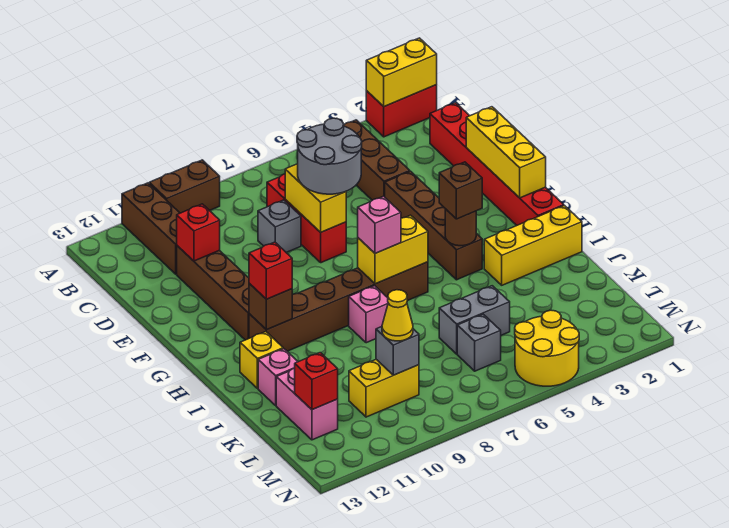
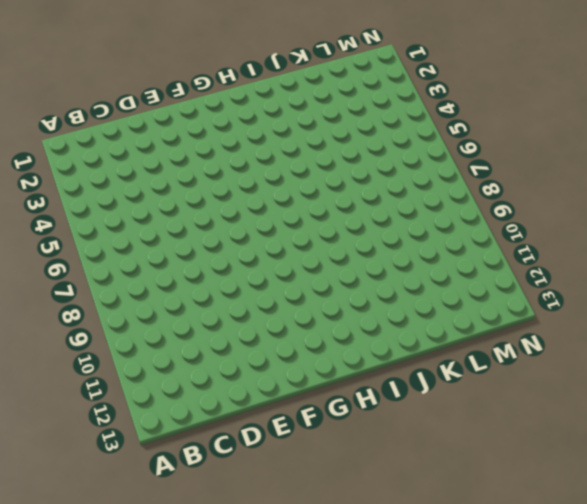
none -> red 1x2 brick [366,85,437,137]
none -> brown 1x2 brick [149,160,220,213]
none -> brown 1x3 brick [122,183,180,274]
none -> brown 1x3 brick [344,120,410,200]

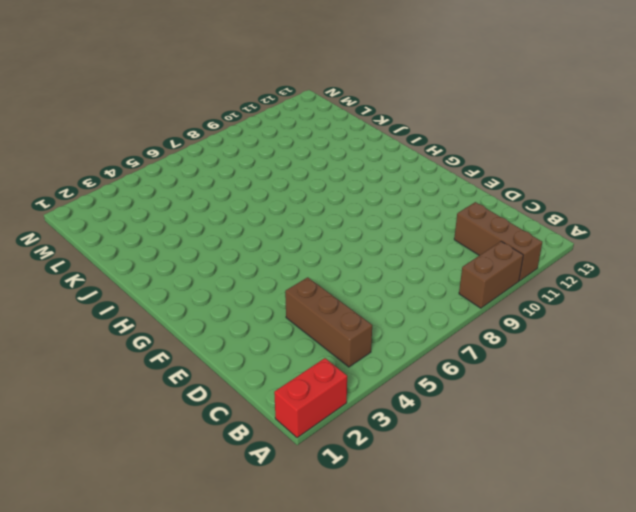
none -> red 1x6 brick [430,103,564,225]
none -> red 1x3 brick [267,174,346,263]
none -> grey 1x1 brick [258,200,301,252]
none -> brown 1x4 brick [177,246,249,340]

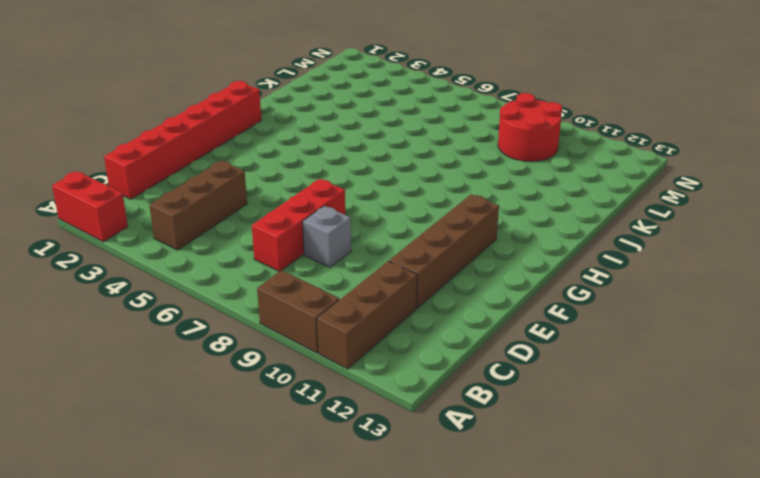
red 2x2 round brick [498,93,562,162] -> yellow 1x2 brick [349,360,419,417]
none -> brown 1x4 brick [385,171,482,280]
none -> brown 1x6 brick [249,262,428,351]
none -> yellow 1x3 brick [484,206,582,285]
none -> pink 1x1 brick [349,286,388,343]

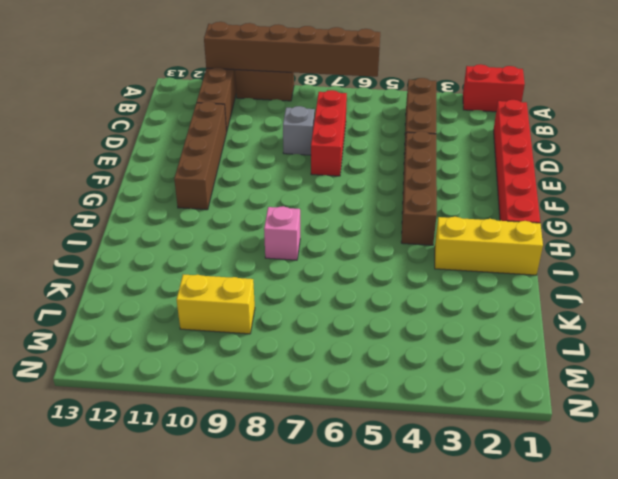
brown 1x6 brick [204,22,380,77] -> brown 1x6 brick moved to [249,262,428,351]
none -> yellow 1x1 brick [240,332,283,389]
none -> pink 1x1 brick [258,349,298,405]
none -> grey 1x2 brick [439,286,510,354]
none -> pink 1x2 brick [276,368,338,440]

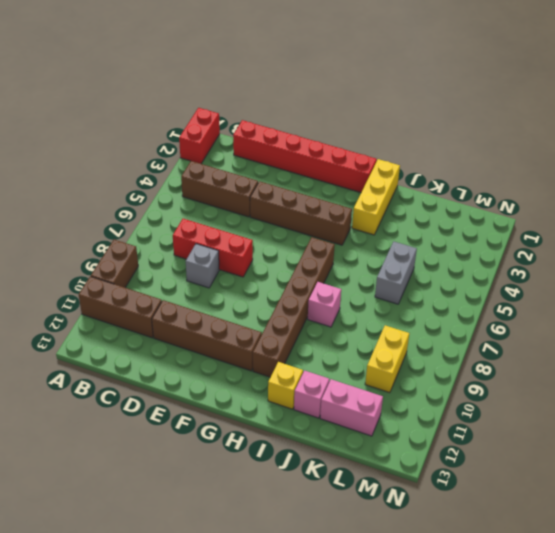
none -> grey 1x1 brick [457,314,501,371]
none -> yellow 2x2 round brick [515,310,579,386]
none -> yellow 1x2 brick [366,38,437,107]
none -> yellow 1x2 brick [285,164,346,232]

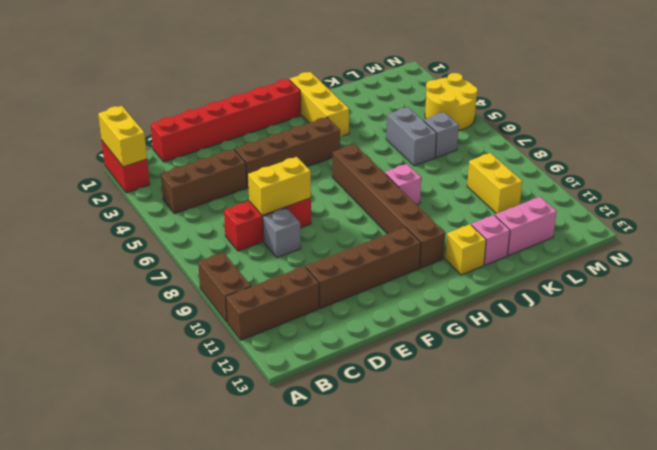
none -> red 1x1 brick [177,204,220,261]
none -> yellow 1x3 brick [466,107,546,198]
none -> brown 1x1 round brick [445,209,476,246]
none -> yellow 1x2 brick [358,215,428,284]

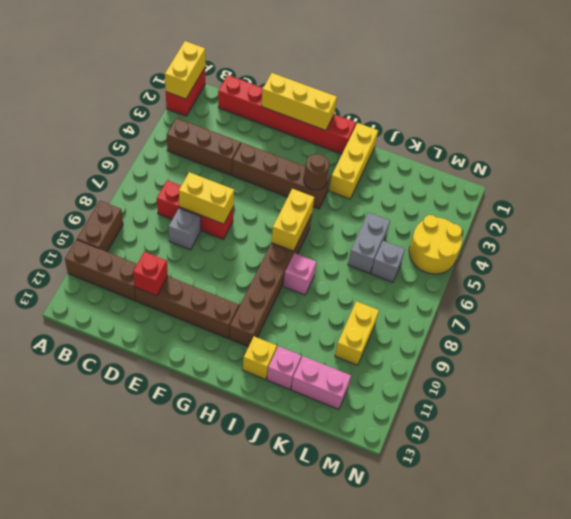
none -> brown 1x1 brick [249,284,292,330]
none -> grey 1x1 brick [376,327,419,375]
none -> red 1x1 brick [295,353,338,410]
none -> grey 2x2 round brick [297,118,362,194]

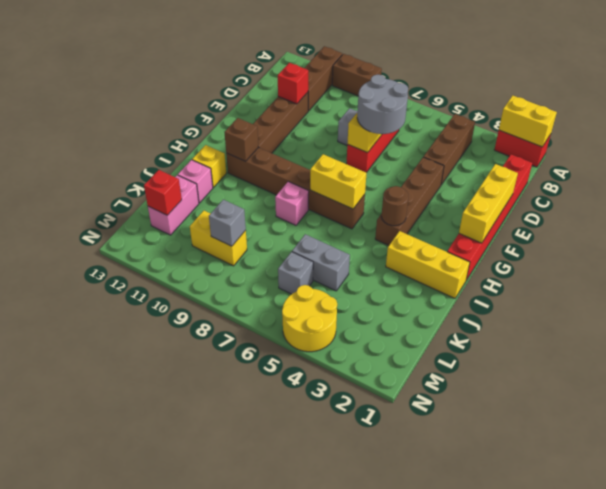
none -> brown 1x1 brick [439,162,482,219]
none -> pink 1x1 brick [358,196,401,253]
none -> red 1x1 brick [249,242,292,299]
none -> yellow 1x1 cone [382,290,413,341]

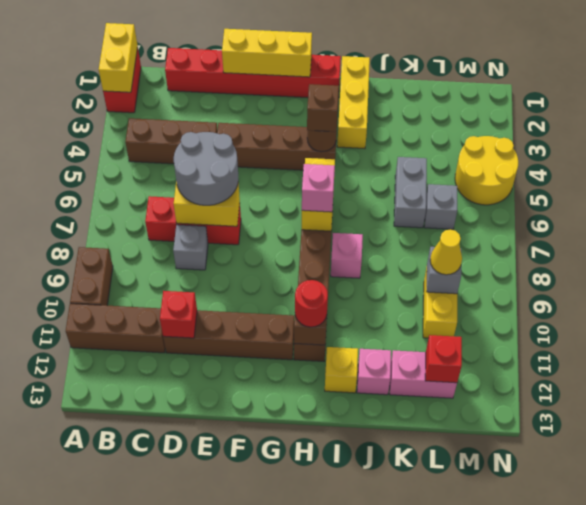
red 1x1 round brick [295,280,328,327] -> red 1x1 brick [249,242,292,299]

